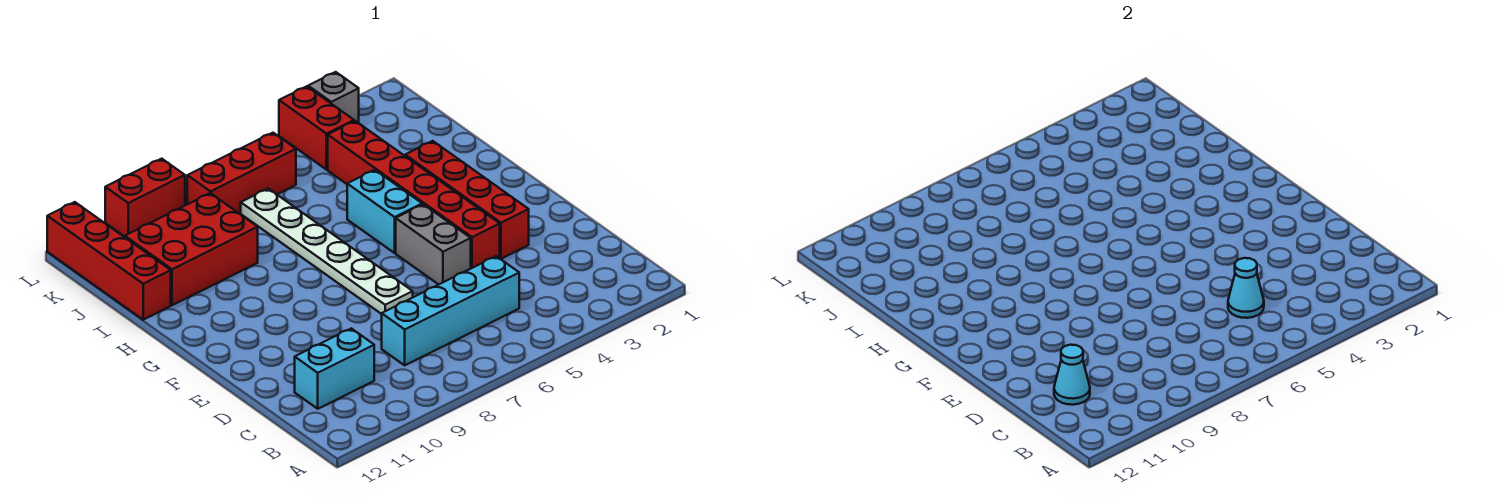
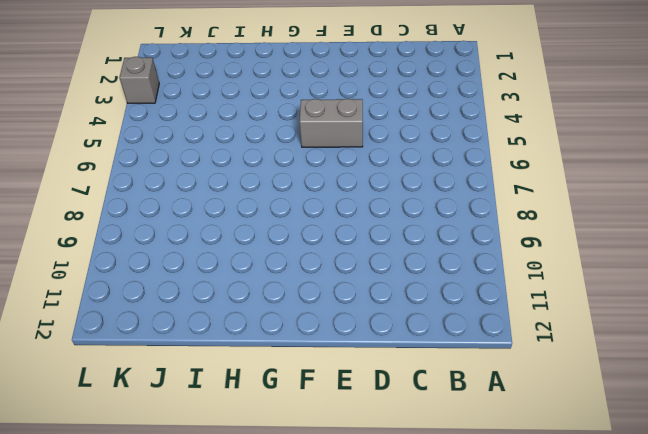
none -> cyan 1x4 brick [382,256,519,365]
none -> cyan 1x2 brick [295,328,374,409]
none -> red 1x4 brick [405,141,529,259]

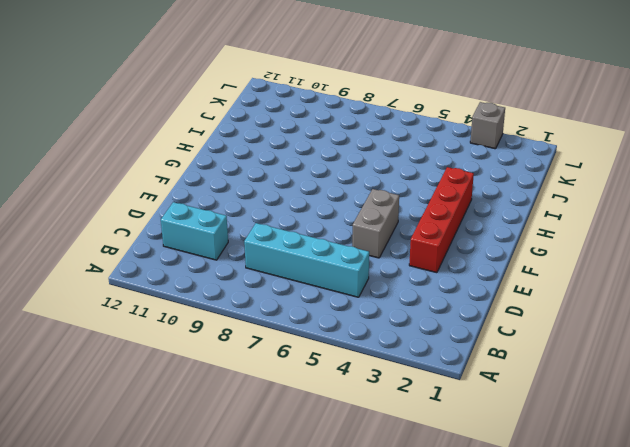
none -> red 1x6 brick [328,121,500,268]
none -> white 1x6 plate [241,189,413,314]
none -> cyan 1x2 brick [347,170,422,253]

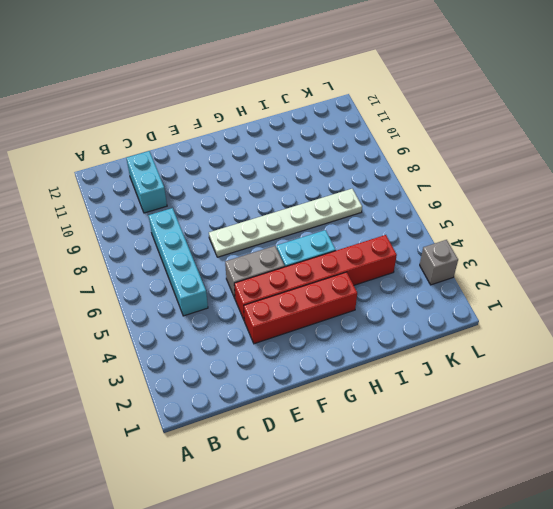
none -> red 2x3 brick [125,193,258,305]
none -> red 1x4 brick [47,202,171,320]
none -> red 1x2 brick [279,86,354,170]

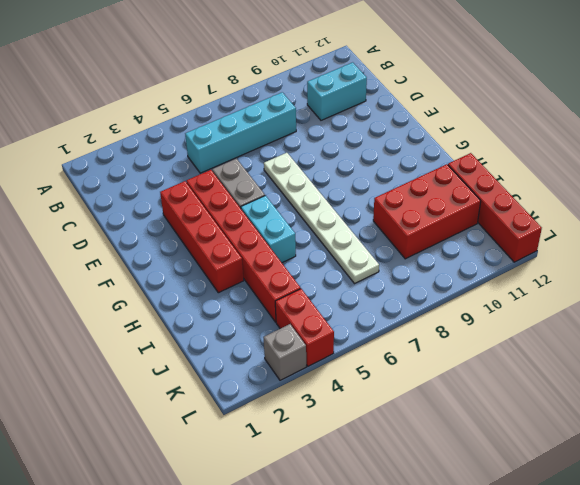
none -> red 1x3 brick [187,133,296,213]
none -> red 1x2 brick [105,159,185,237]
none -> cyan 1x1 cone [1228,258,1264,318]

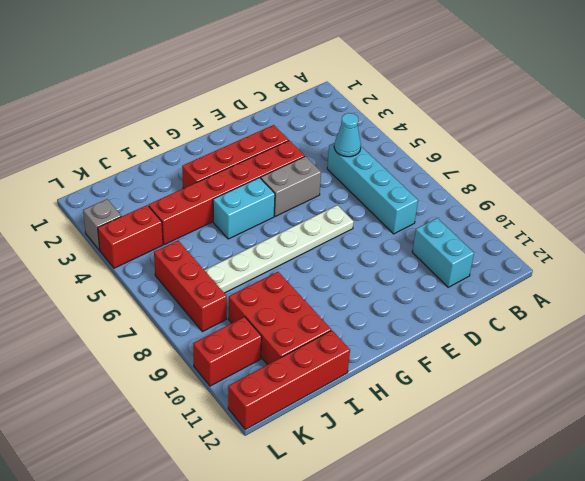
red 1x2 brick [193,317,262,386] -> red 1x2 brick turned to [105,159,185,237]
none -> cyan 1x1 cone [1054,345,1090,405]

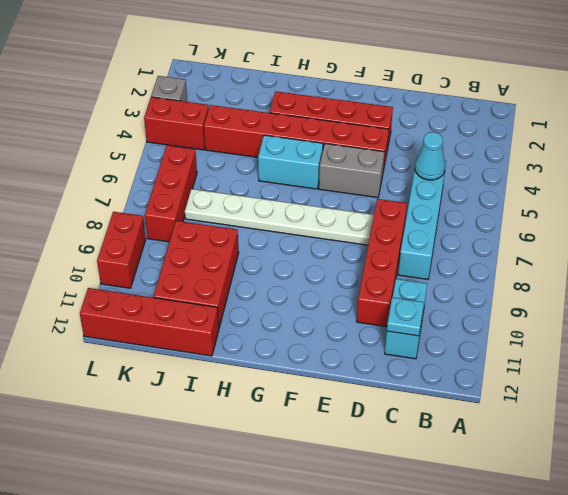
cyan 1x1 plate [387,297,424,336] -> cyan 1x1 cone [1054,345,1090,405]
red 1x4 brick [357,199,407,327] -> none

